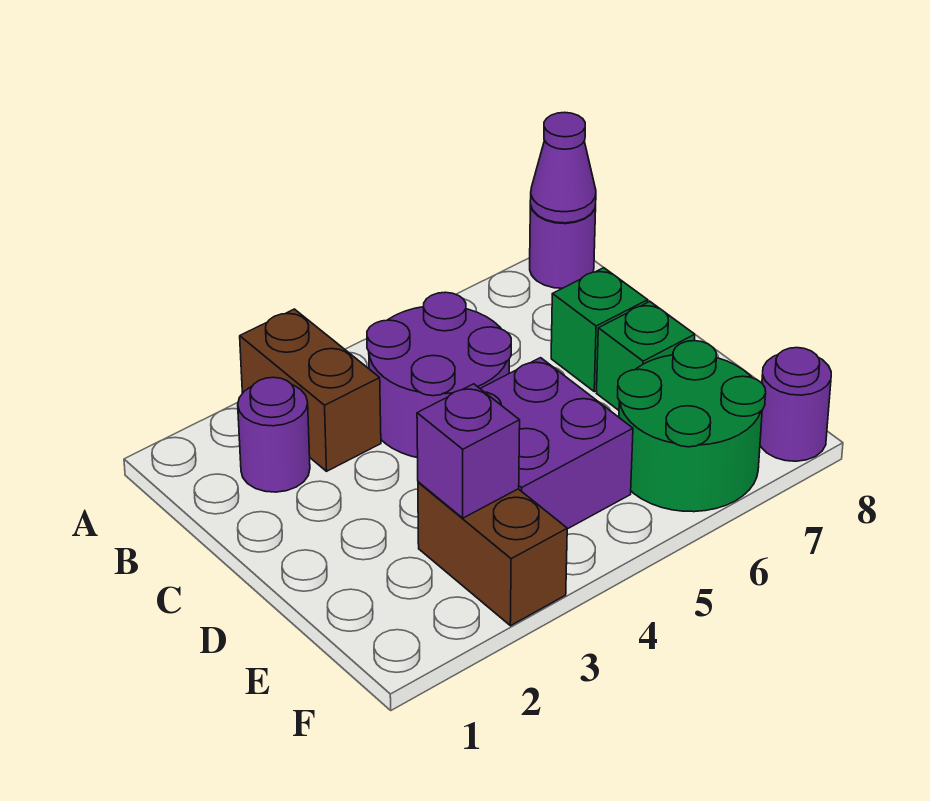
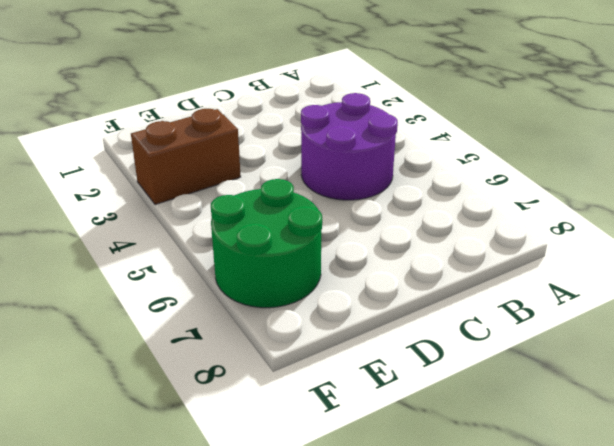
none -> brown 1x2 brick [240,309,381,471]
none -> purple 1x1 round brick [530,205,596,288]
none -> purple 1x1 round brick [238,377,310,492]

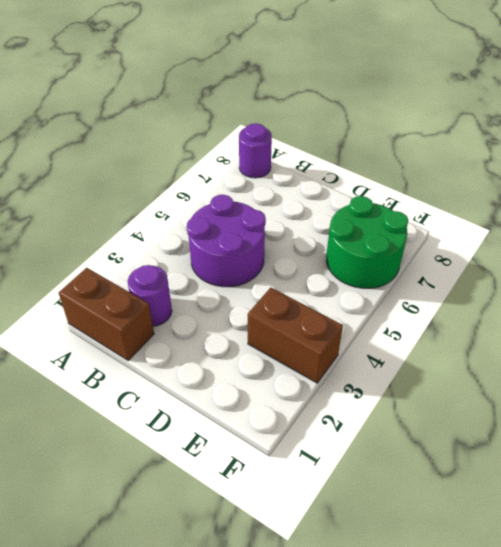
brown 1x2 brick [59,268,154,360] -> brown 1x2 brick moved to [240,309,381,471]
none -> green 1x1 brick [551,268,648,392]
none -> purple 2x2 brick [480,358,633,529]
none -> green 1x1 brick [597,302,695,410]

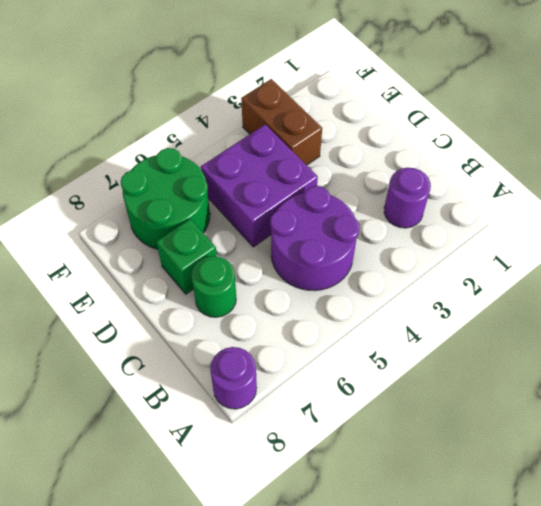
green 1x1 round brick [191,256,236,317] -> green 1x1 brick [551,268,648,392]
none -> brown 1x2 brick [240,309,381,471]
none -> purple 1x1 round brick [760,348,831,461]
none -> purple 1x1 cone [530,112,596,223]

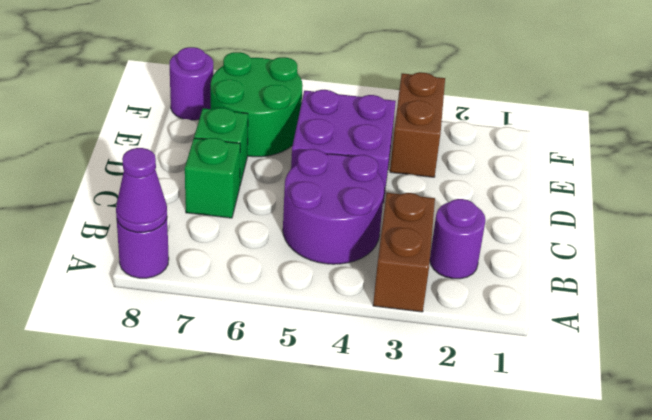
none -> purple 1x1 brick [417,384,520,518]

